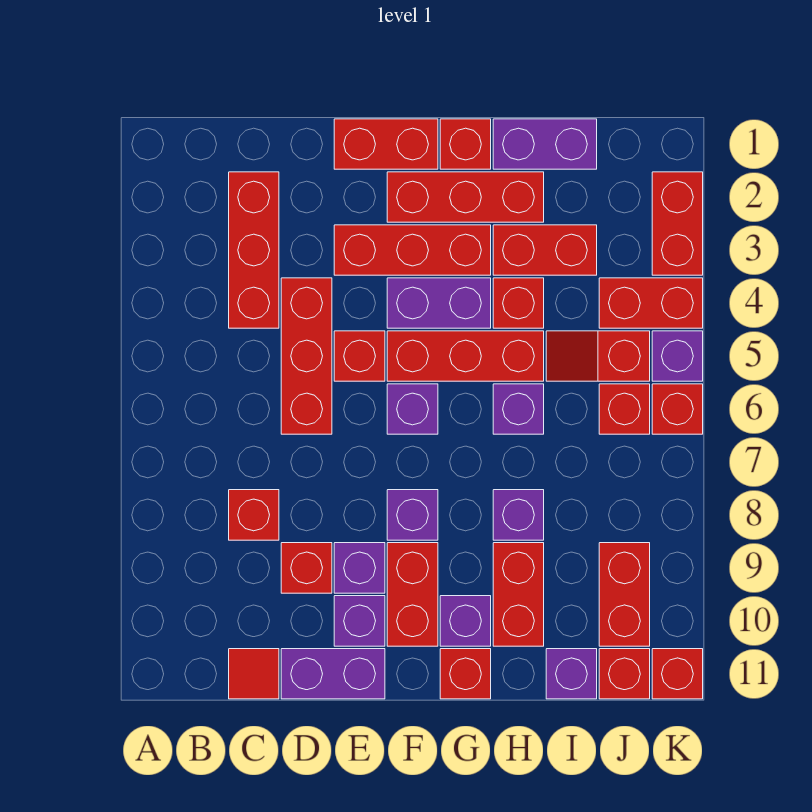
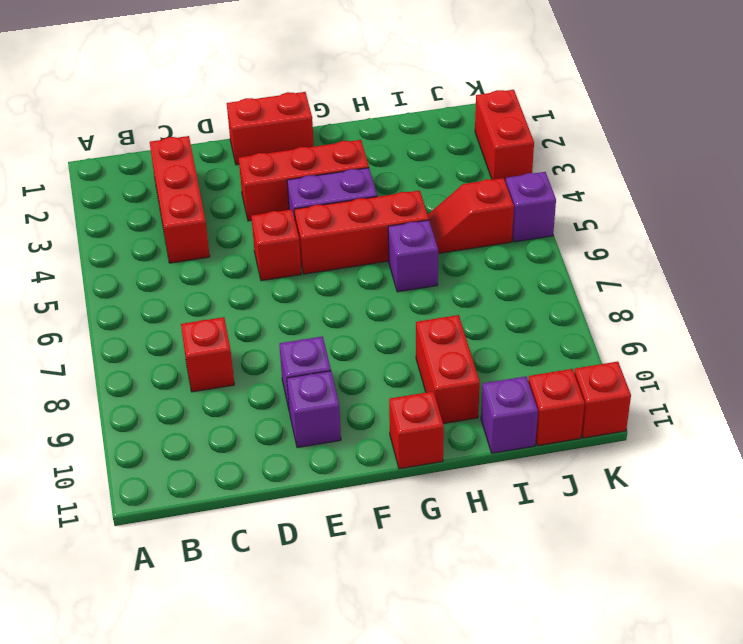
none -> red 1x1 tile [229,649,279,699]
none -> red 1x3 brick [281,278,332,434]
none -> red 1x1 brick [281,543,332,593]
none -> purple 1x2 brick [281,649,385,699]

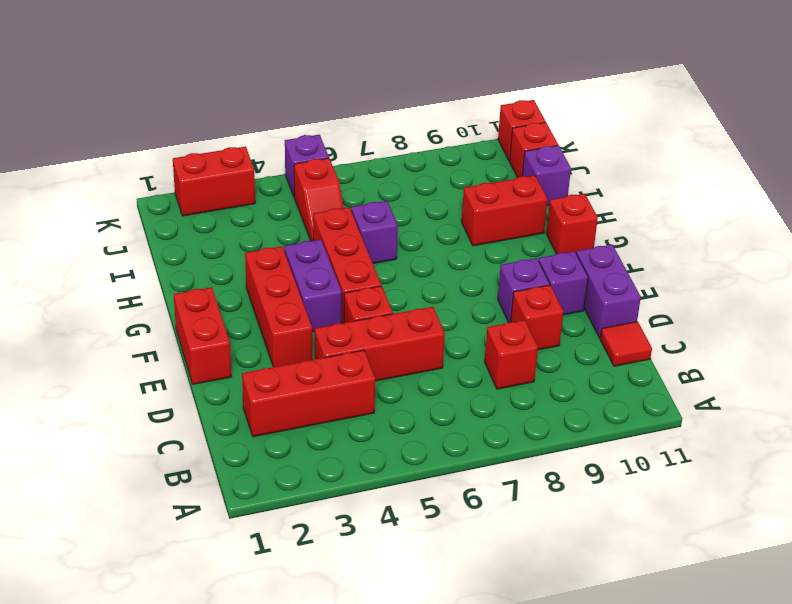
none -> red 1x3 brick [387,172,544,222]
none -> purple 1x1 brick [387,384,438,434]
none -> purple 1x1 brick [387,490,438,540]
none -> red 1x2 brick [387,543,438,646]

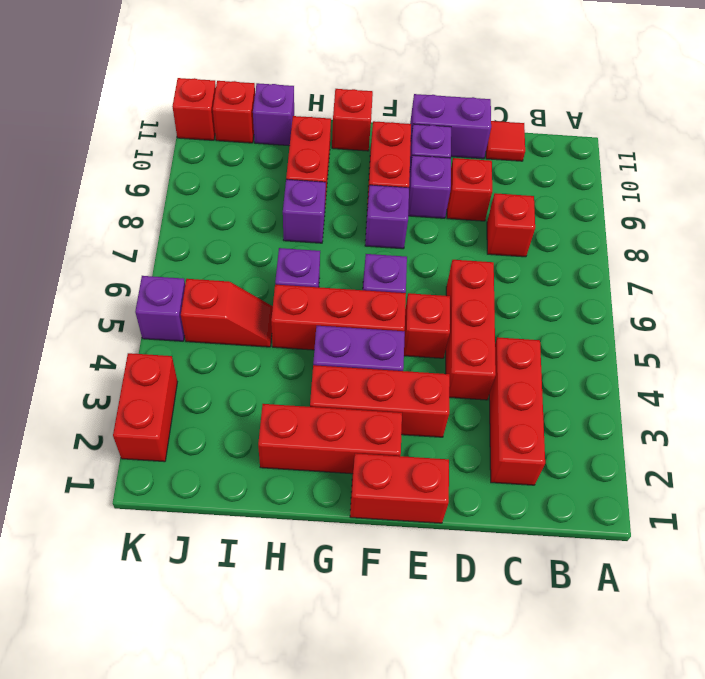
none -> red 1x1 brick [440,119,491,169]
none -> purple 1x1 brick [440,596,491,646]
none -> purple 1x2 brick [493,119,597,169]
none -> red 1x2 brick [493,225,597,275]

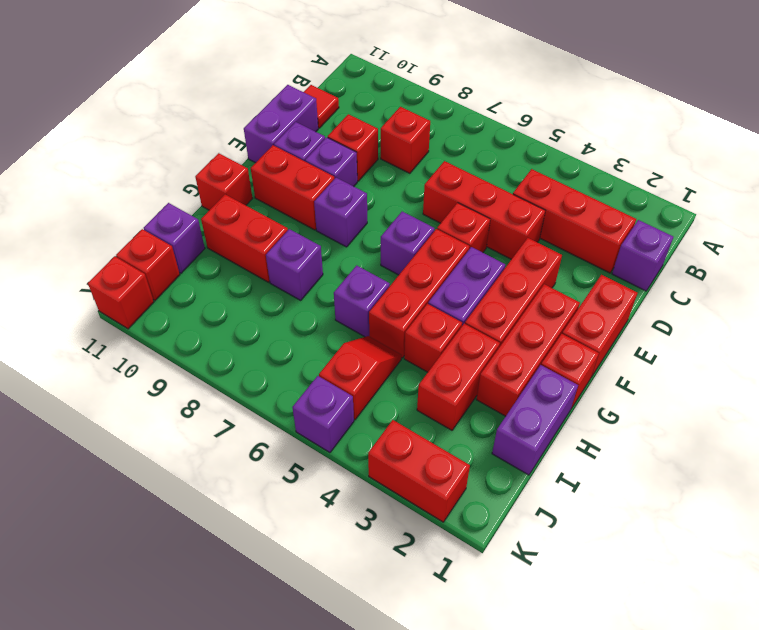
purple 1x1 brick [612,220,673,291] -> purple 1x1 brick moved to [440,596,491,646]
none -> red 1x2 brick [599,278,703,328]
none -> red 1x1 brick [599,384,650,434]
none -> red 1x2 brick [599,543,650,646]
none -> red 1x1 brick [652,384,703,434]

